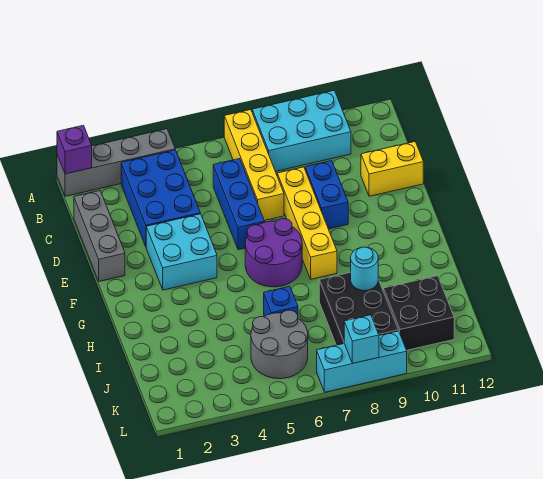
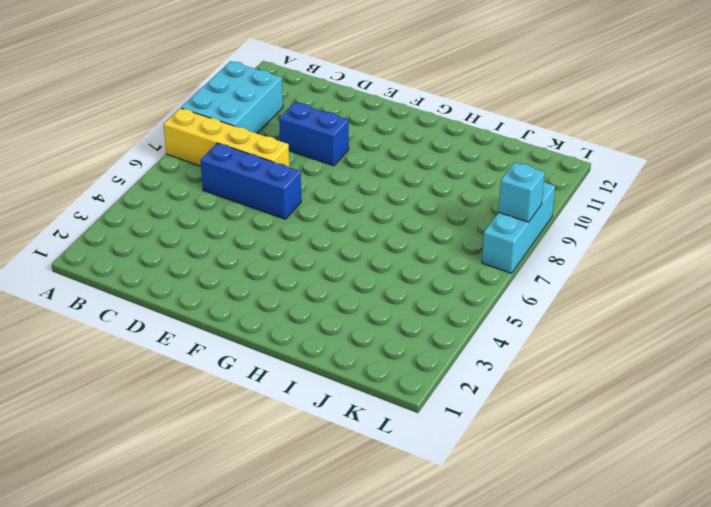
none -> grey 1x4 brick [57,129,175,196]
none -> blue 2x3 brick [121,150,200,246]
none -> grey 1x3 brick [74,191,125,282]

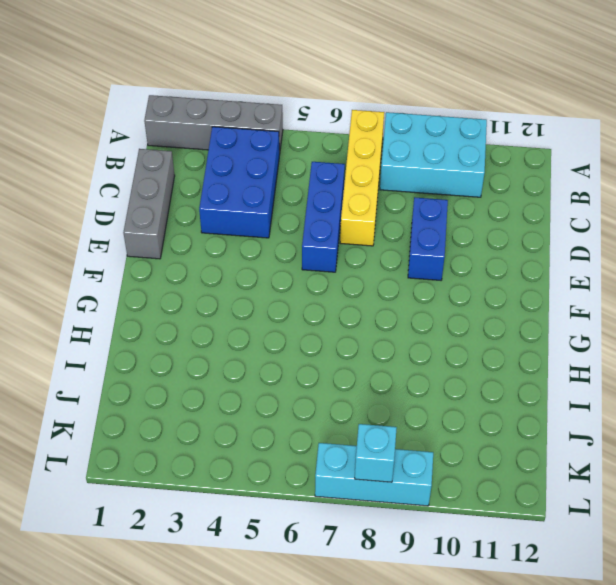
none -> yellow 1x4 brick [277,167,337,279]
none -> yellow 1x2 brick [361,142,423,196]
none -> cyan 2x2 brick [146,214,217,290]

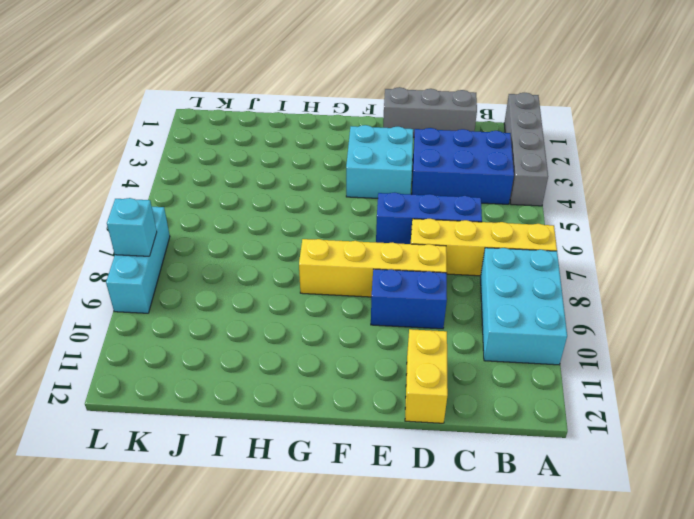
none -> purple 2x2 round brick [245,219,302,287]
none -> blue 1x1 brick [264,286,298,316]
none -> black 2x3 brick [319,272,398,345]

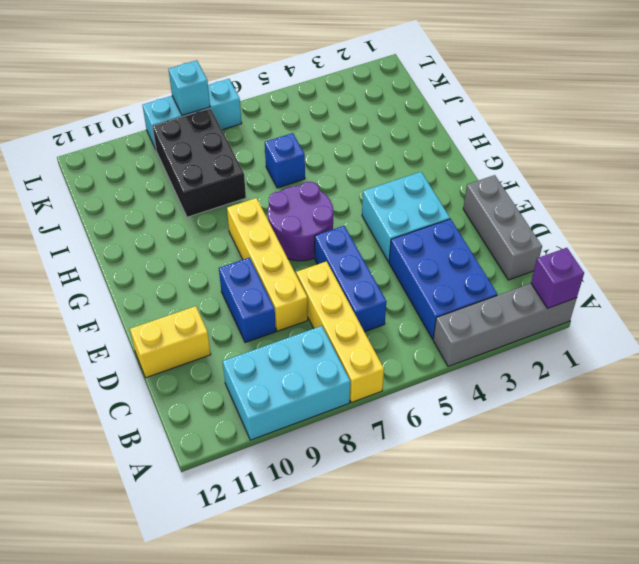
none -> grey 2x2 round brick [251,310,308,379]
none -> black 2x2 brick [383,276,454,350]
none -> cyan 1x1 round brick [351,247,378,291]

